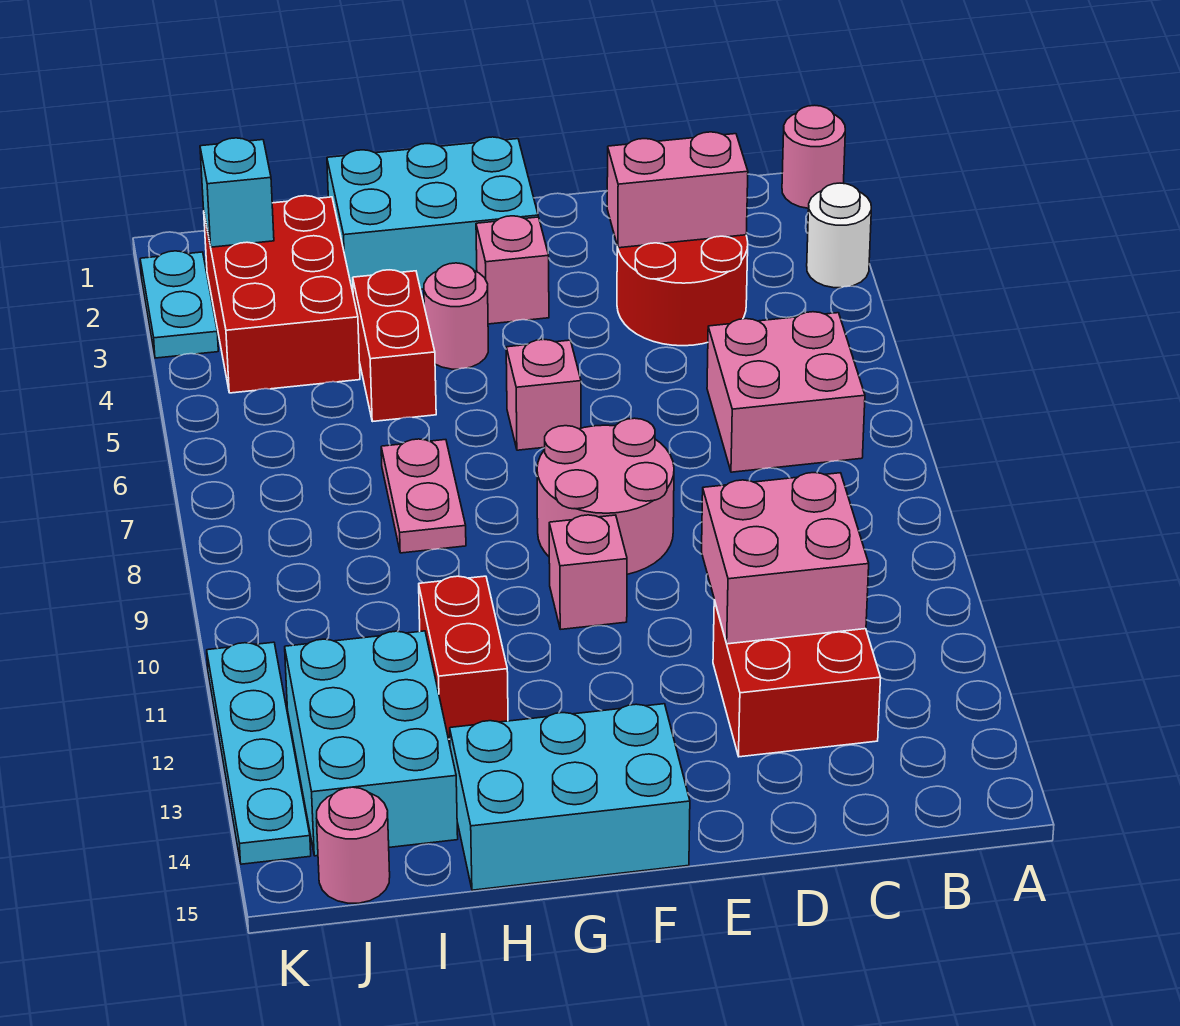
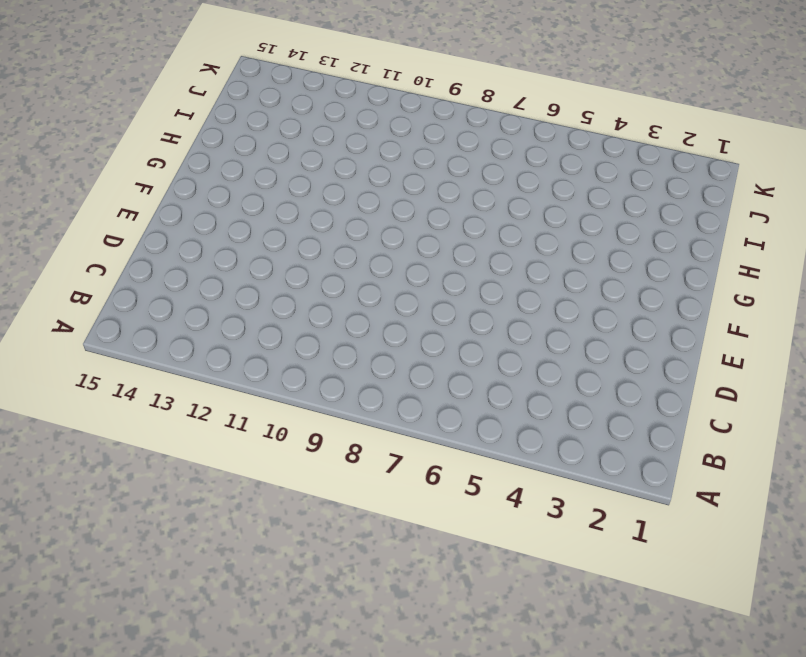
none -> pink 1x1 round brick [782,105,845,208]
none -> white 1x1 round brick [807,183,871,288]
none -> pink 2x2 brick [707,312,865,472]

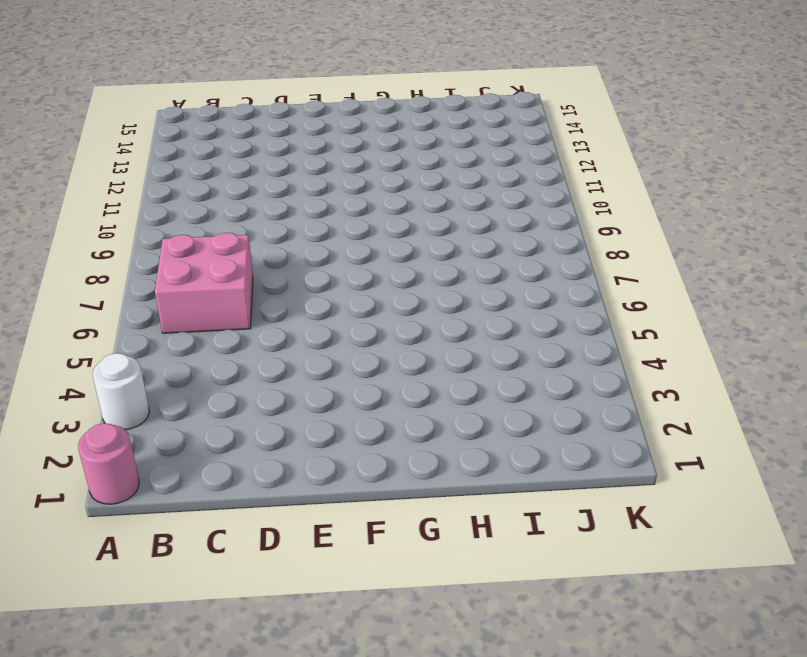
none -> red 2x2 round brick [617,235,748,346]
none -> red 2x2 brick [713,601,881,757]
none -> pink 2x2 round brick [537,418,674,574]

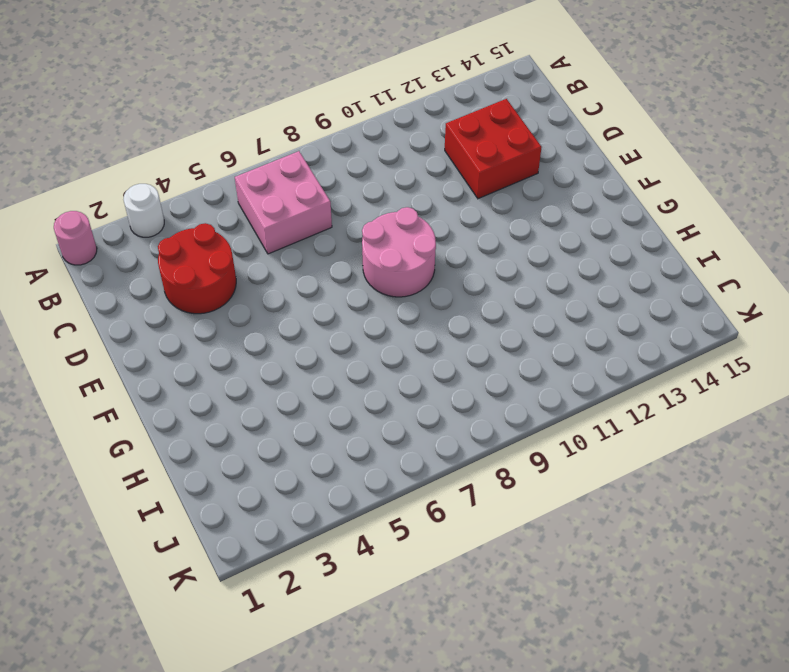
none -> cyan 2x3 brick [327,137,538,292]
none -> pink 1x1 brick [476,216,549,324]
none -> pink 1x1 brick [506,339,581,450]

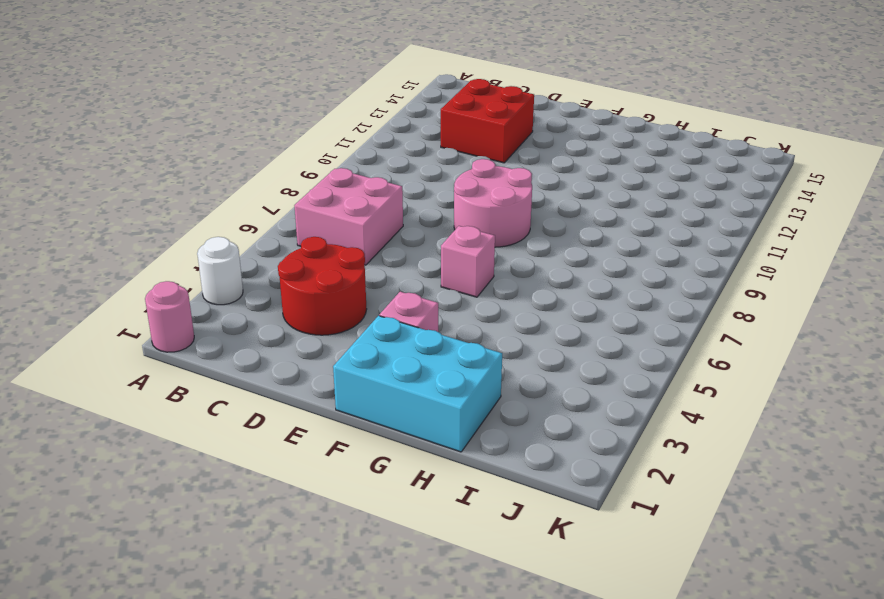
none -> pink 1x1 brick [549,515,627,629]
none -> cyan 2x3 brick [450,704,690,890]
none -> pink 1x1 round brick [424,263,488,369]

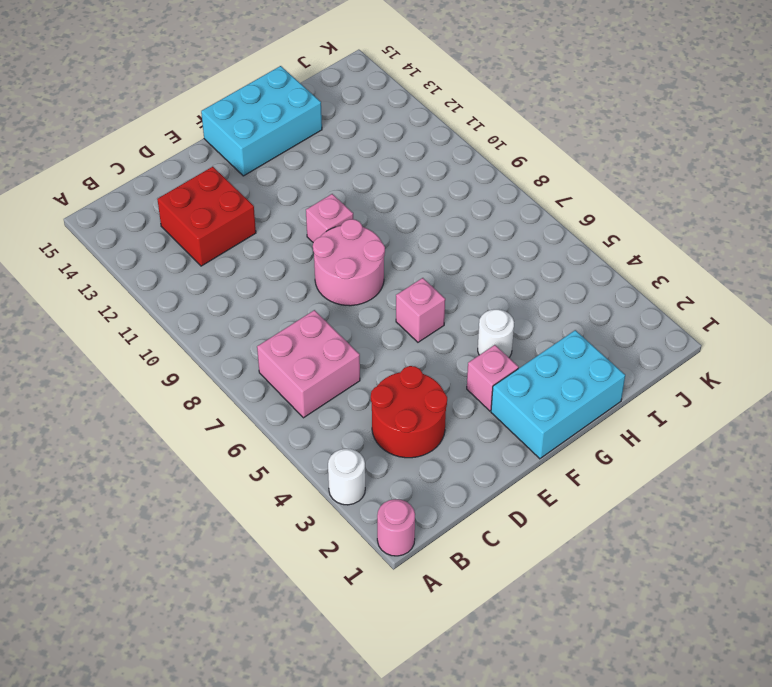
white 1x1 round brick [478,309,514,357] -> pink 1x1 round brick [424,263,488,369]
none -> red 1x2 brick [353,270,436,422]
none -> pink 1x2 plate [381,439,466,553]
none -> red 1x2 brick [419,576,508,739]

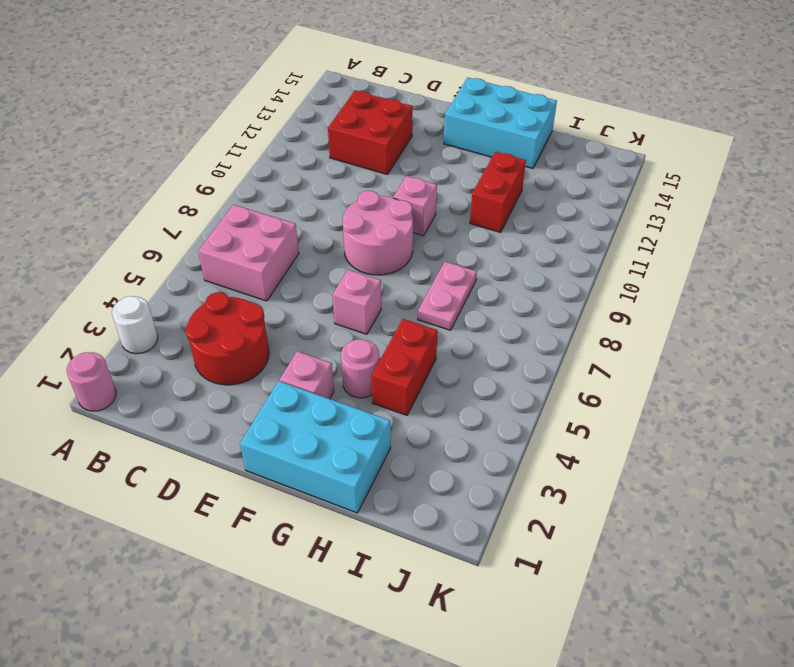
none -> red 2x3 brick [204,196,360,393]
none -> cyan 2x3 brick [285,631,458,856]
none -> pink 1x1 round brick [316,787,390,903]

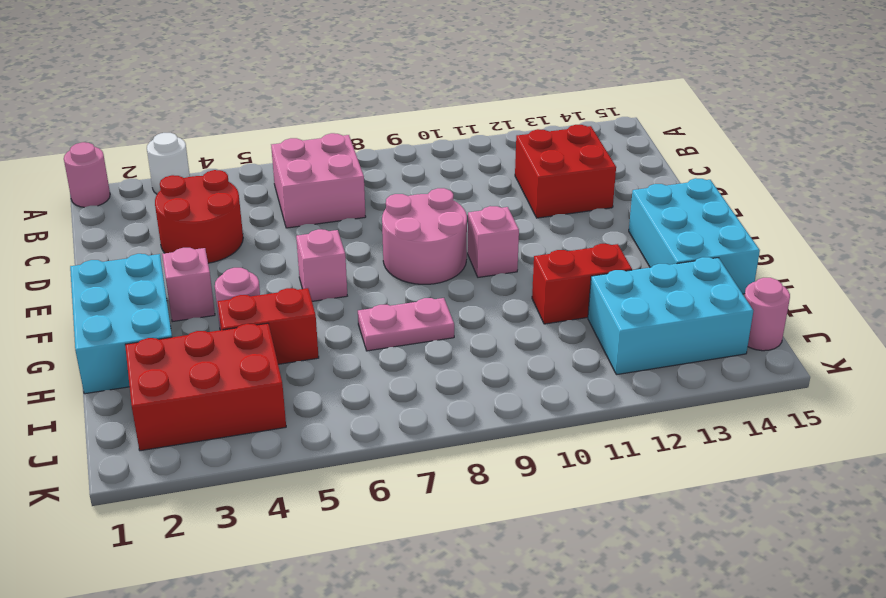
none -> cyan 1x2 plate [140,251,218,358]
none -> cyan 1x4 plate [207,642,311,864]
none -> pink 1x2 brick [607,132,748,248]

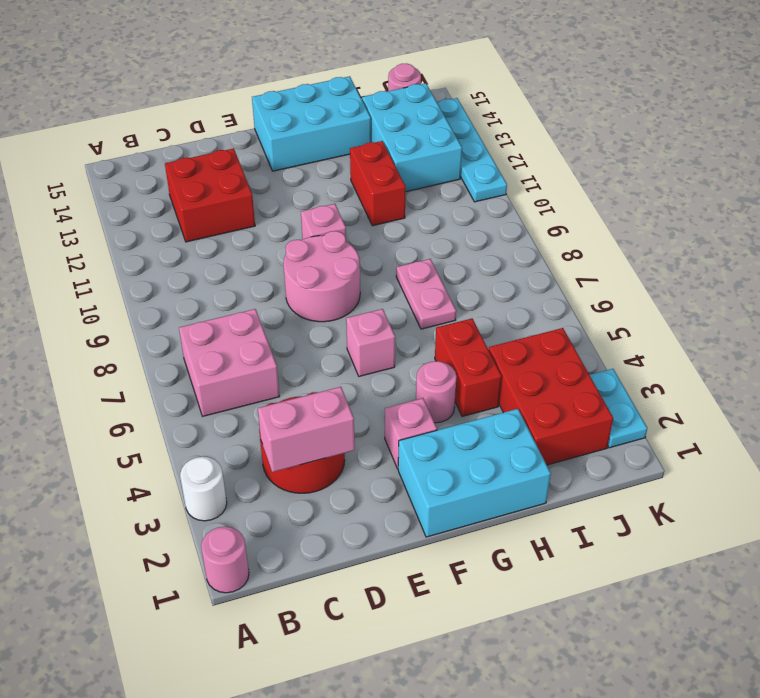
none -> pink 2x2 brick [702,473,869,644]
none -> cyan 1x1 brick [200,138,274,247]

